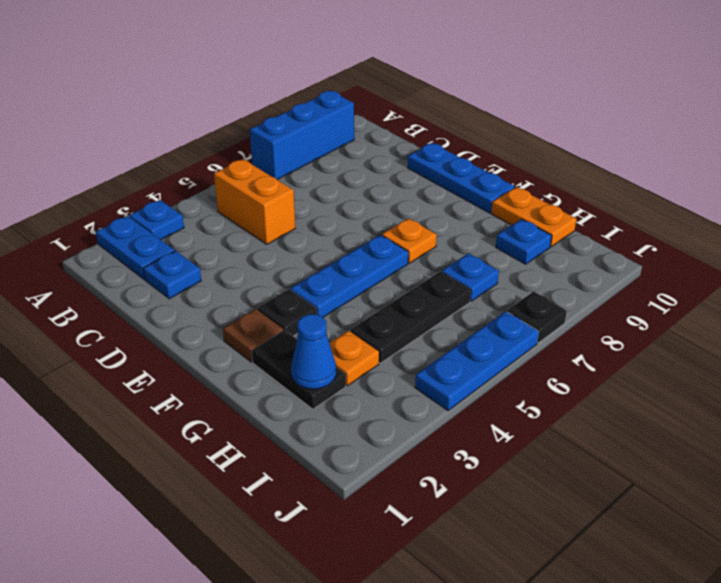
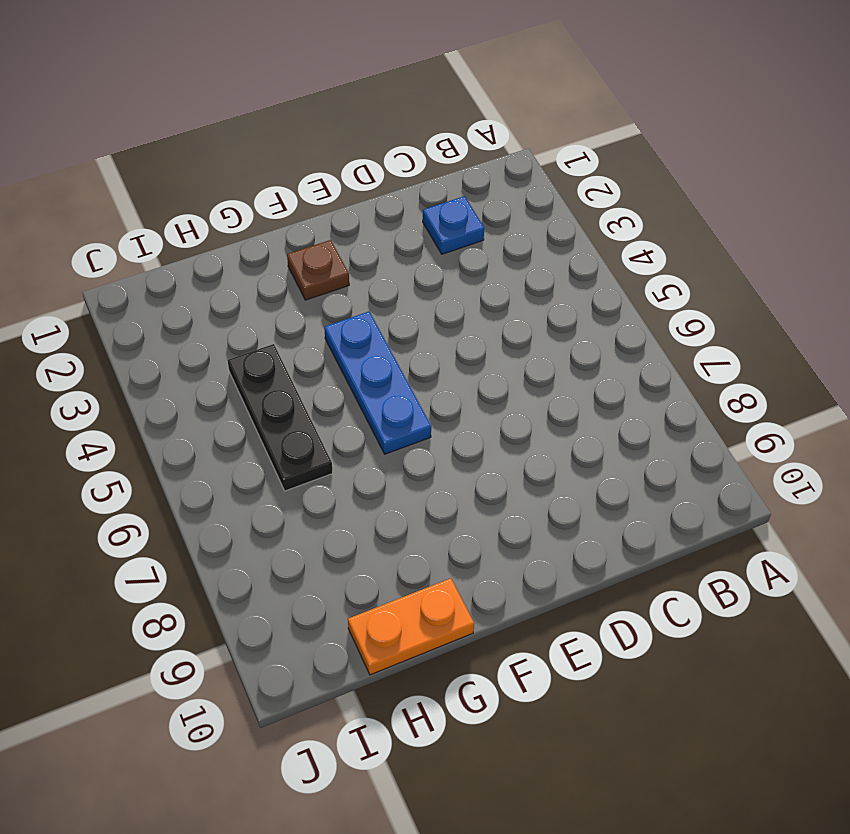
none -> blue 1x2 plate [96,216,175,279]
none -> blue 1x1 plate [129,200,184,240]
none -> blue 1x3 brick [250,91,354,180]

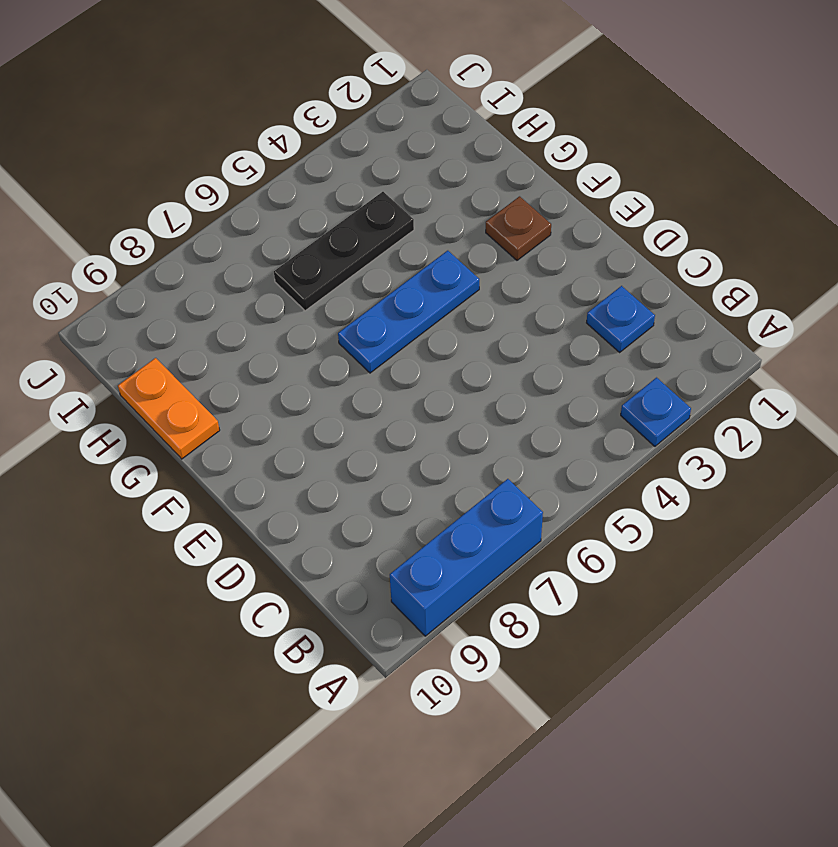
none -> blue 1x2 plate [96,216,175,279]
none -> orange 1x2 brick [214,159,295,244]
none -> blue 1x3 plate [407,143,515,213]

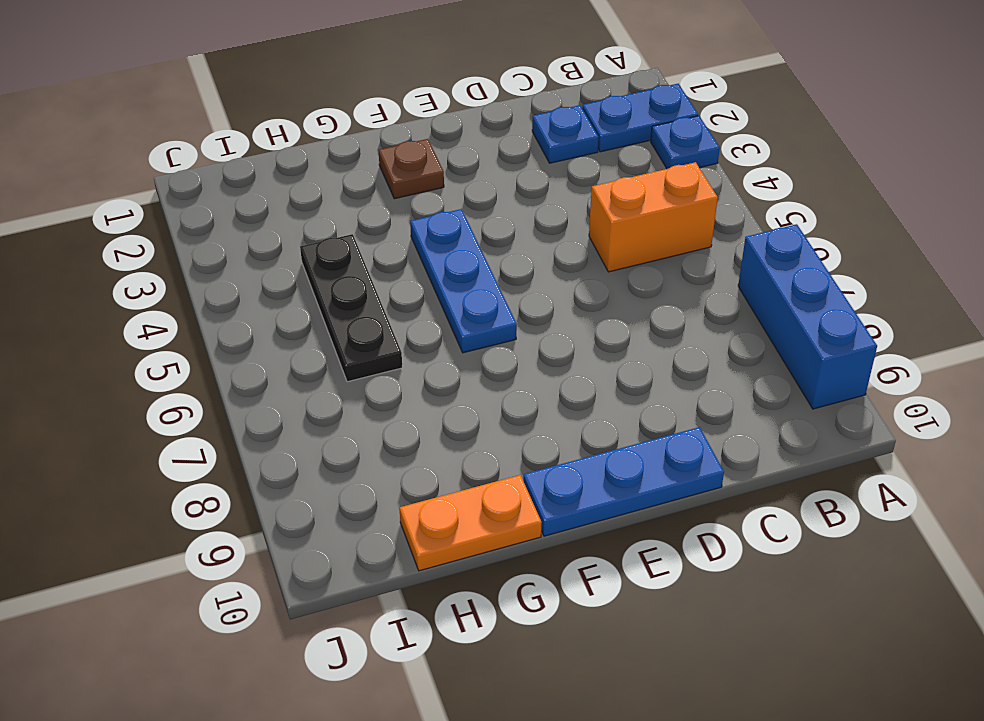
none -> black 1x1 plate [257,289,317,336]
none -> orange 1x1 plate [382,218,437,263]
none -> black 1x2 plate [252,330,346,409]

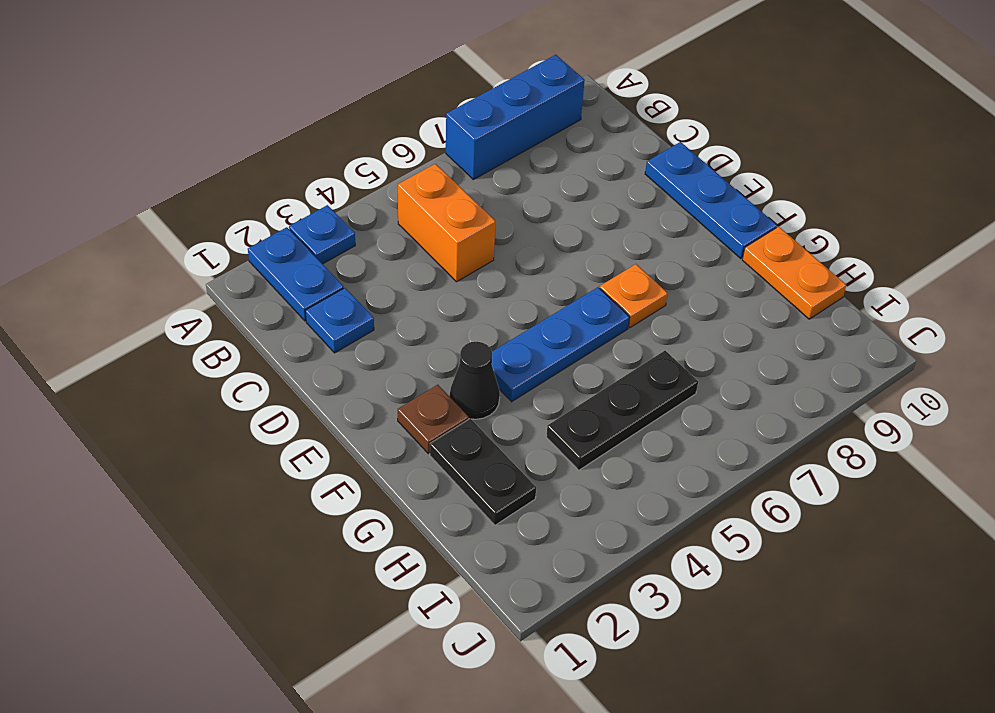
black 1x1 cone [450,342,500,419] -> black 1x1 plate [257,289,317,336]
none -> orange 1x1 plate [329,331,379,386]
none -> blue 1x1 plate [442,253,499,301]
none -> blue 1x1 plate [496,219,552,264]

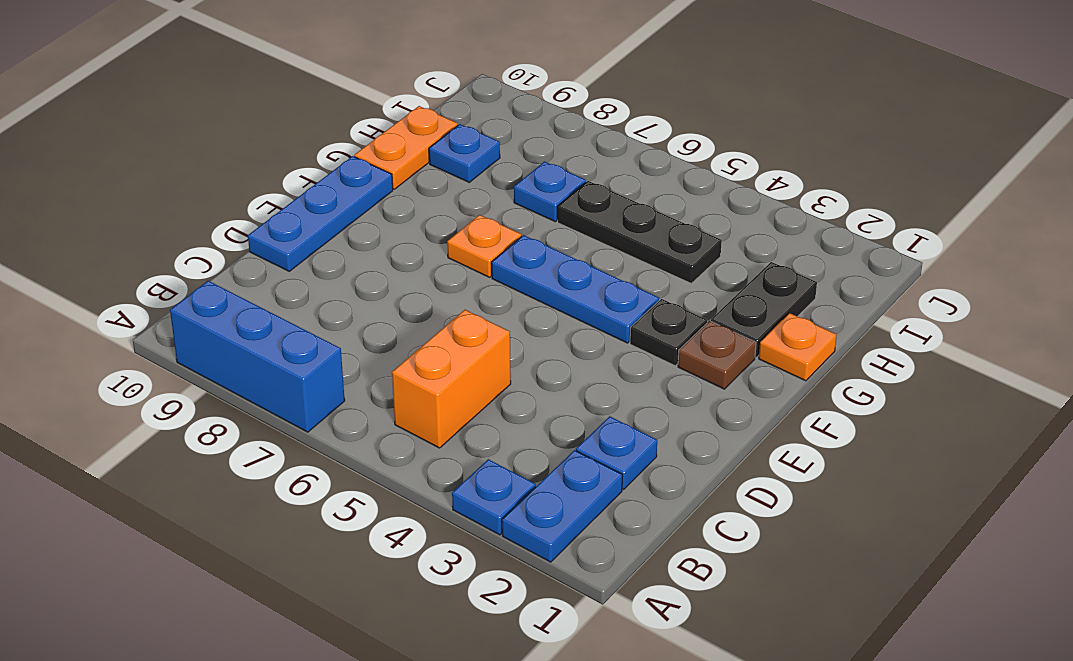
orange 1x1 plate [759,313,837,381] -> orange 1x1 plate moved to [329,331,379,386]
none -> blue 1x3 plate [415,311,539,411]
none -> black 1x1 plate [507,291,567,343]
none -> blue 1x1 cone [291,314,336,389]

